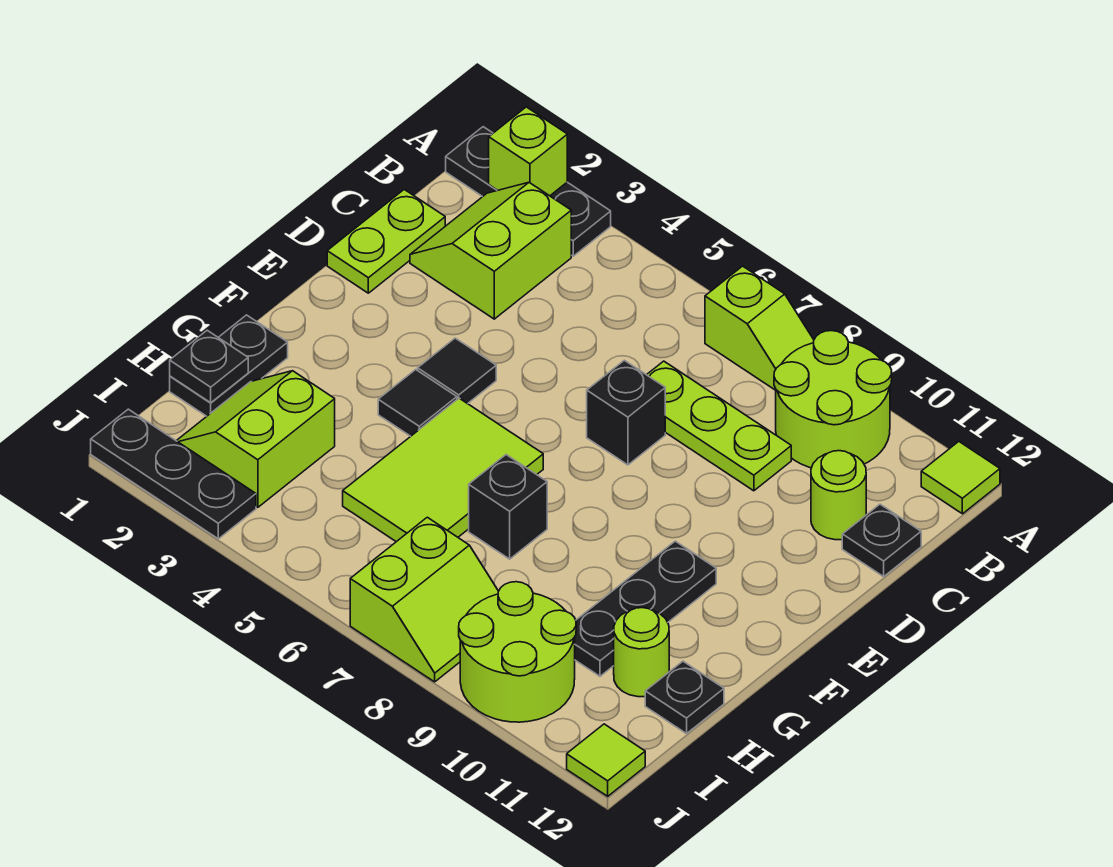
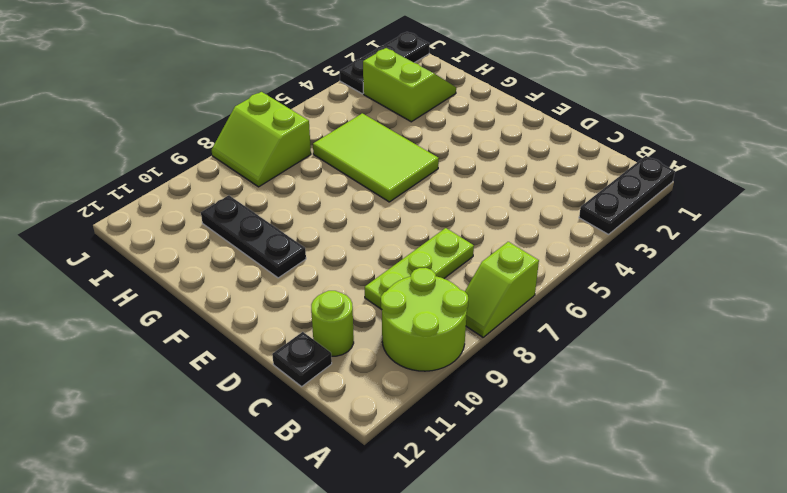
none -> lime 1x1 tile [921,442,1000,514]
none -> lime 2x2 slope [410,183,571,319]
none -> lime 1x2 plate [327,190,445,293]

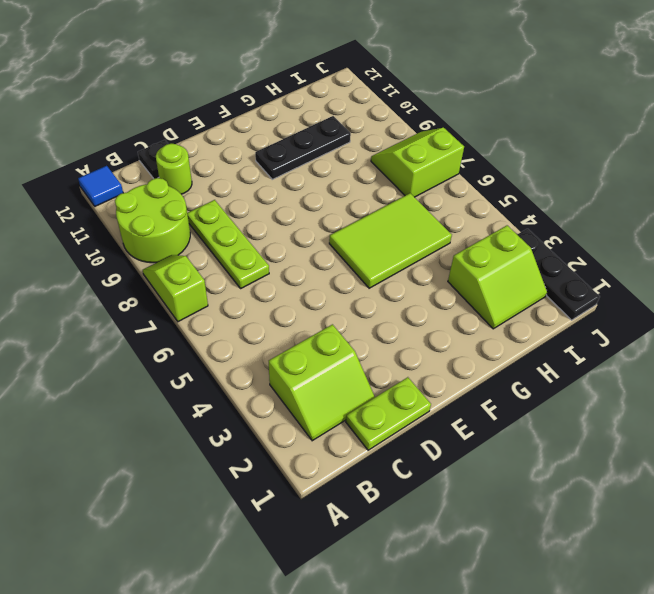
blue 1x1 tile [78,166,123,206] -> lime 1x1 tile [921,442,1000,514]
none -> black 1x3 plate [446,127,611,256]
none -> black 1x1 brick [587,360,665,465]
none -> black 1x1 tile [418,338,496,404]

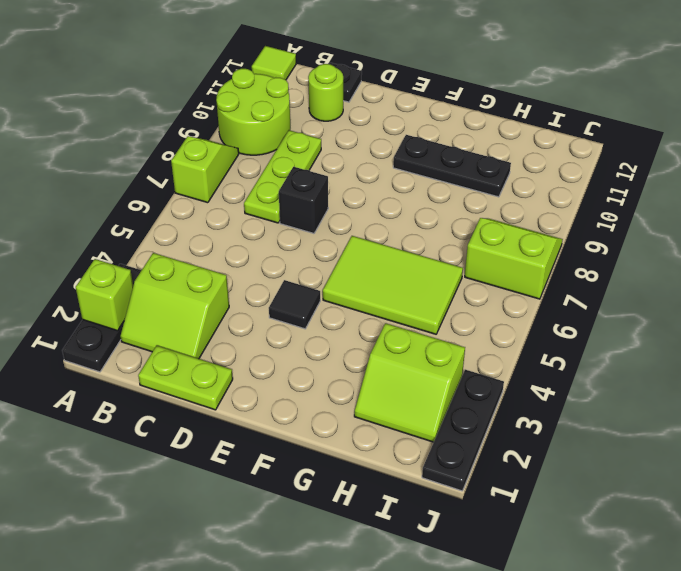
none -> black 1x1 tile [378,370,457,436]
none -> black 1x2 plate [170,315,288,416]
none -> black 1x1 brick [469,455,547,559]

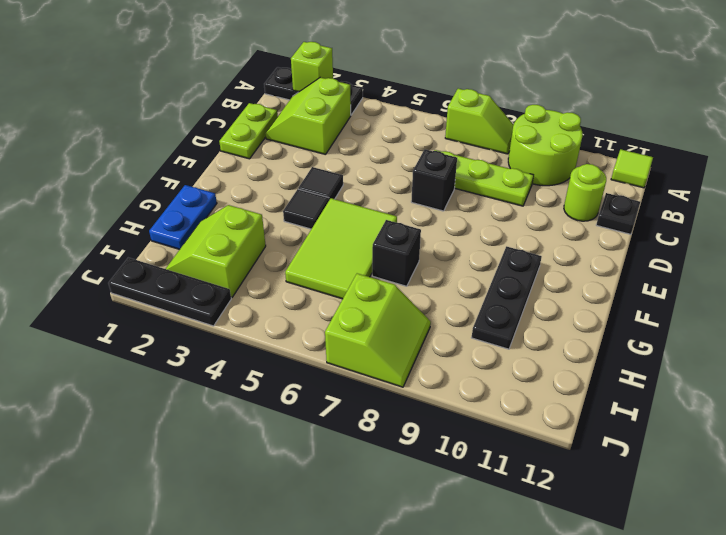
blue 1x2 plate [149,185,217,249] -> black 1x2 plate [170,315,288,416]
none -> lime 1x1 round brick [614,608,669,697]
none -> black 1x1 plate [645,661,724,734]
none -> lime 2x2 round brick [459,582,576,722]

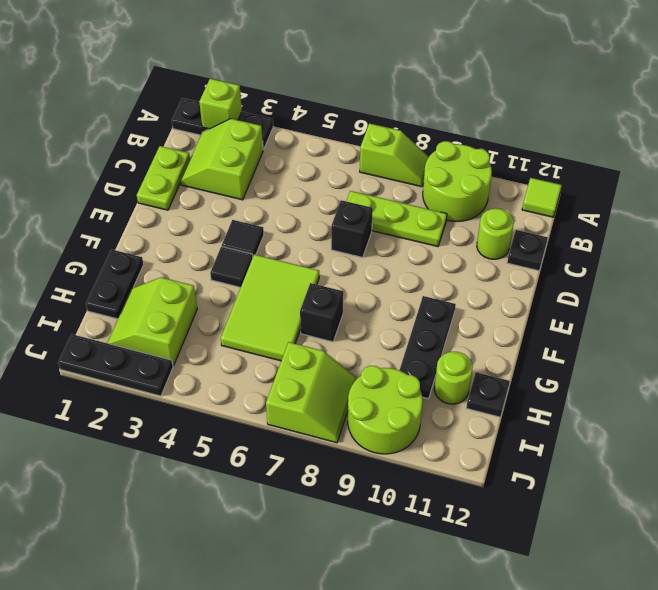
none -> lime 1x1 tile [567,724,645,796]
none -> black 1x1 plate [170,330,248,403]

